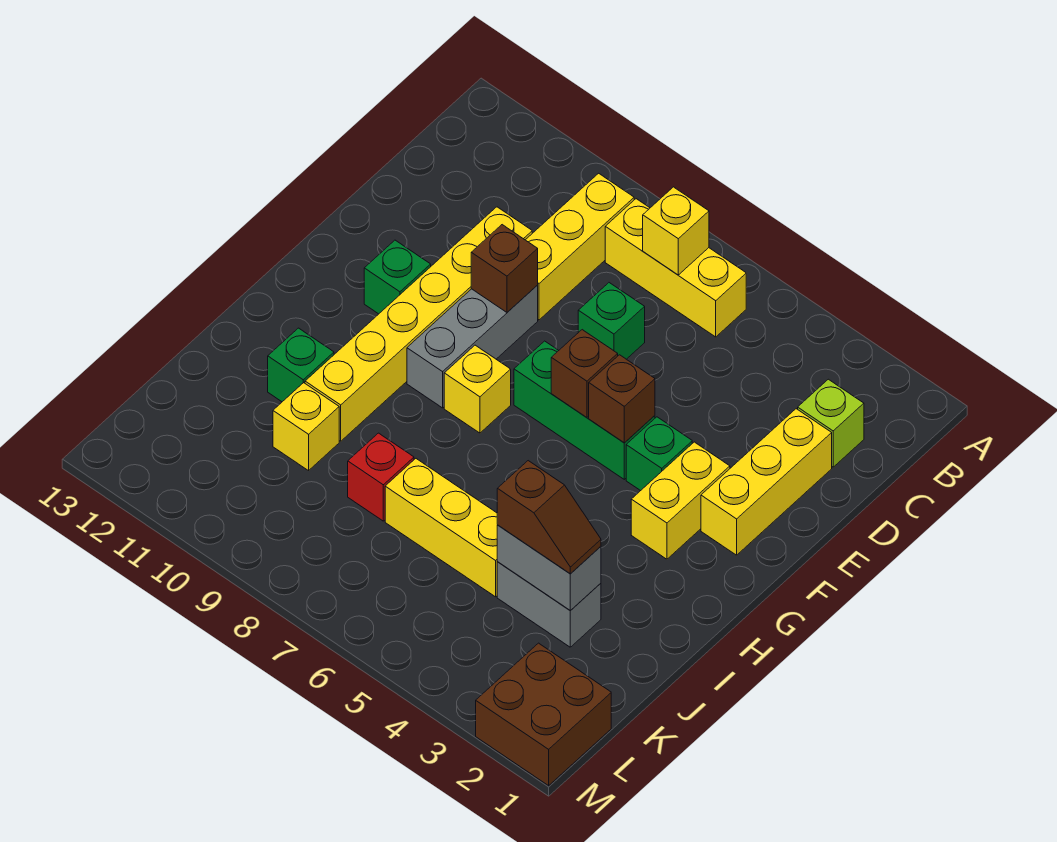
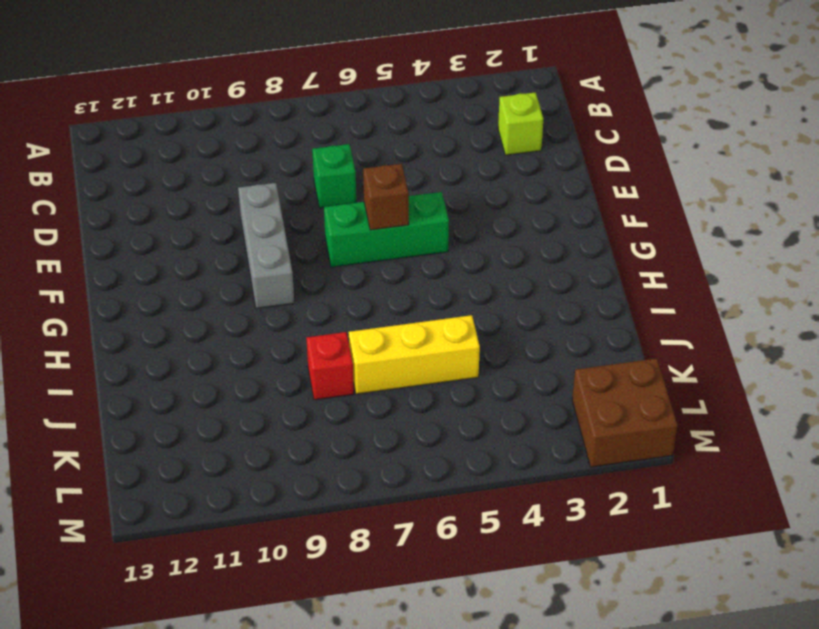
none -> yellow 1x3 brick [605,199,746,337]
none -> yellow 1x3 brick [526,173,634,320]
none -> yellow 1x3 brick [701,409,832,555]

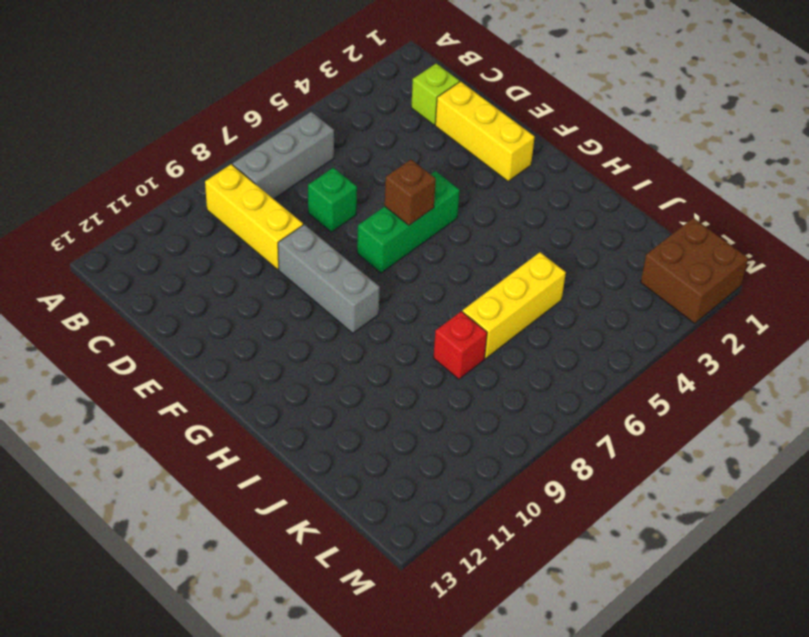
grey 1x3 brick [233,112,334,199] -> yellow 1x3 brick [605,199,746,337]
none -> yellow 1x6 brick [305,207,532,441]
none -> yellow 1x2 brick [631,442,730,559]
none -> green 1x1 brick [626,417,692,491]

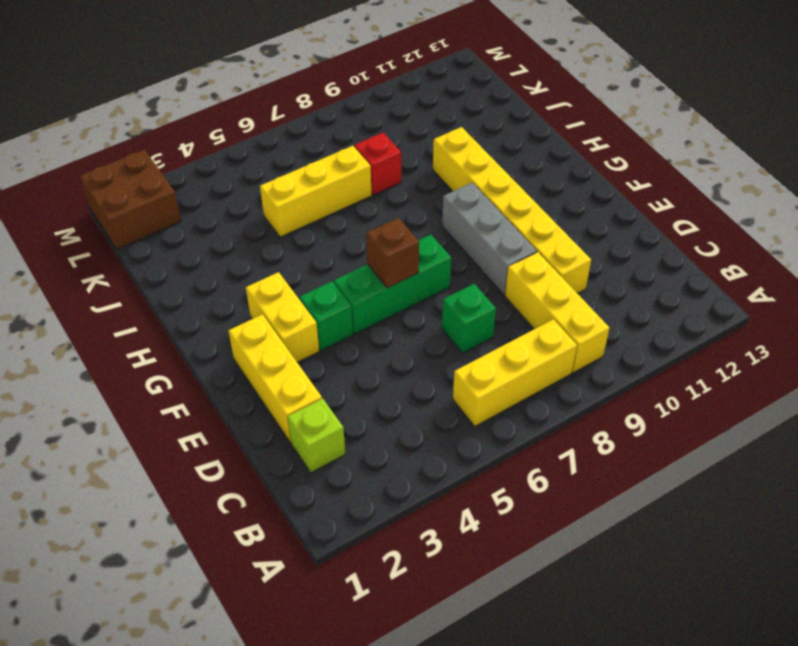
none -> green 1x1 brick [364,240,431,314]
none -> yellow 1x1 brick [444,345,511,433]
none -> green 1x1 brick [268,328,334,402]

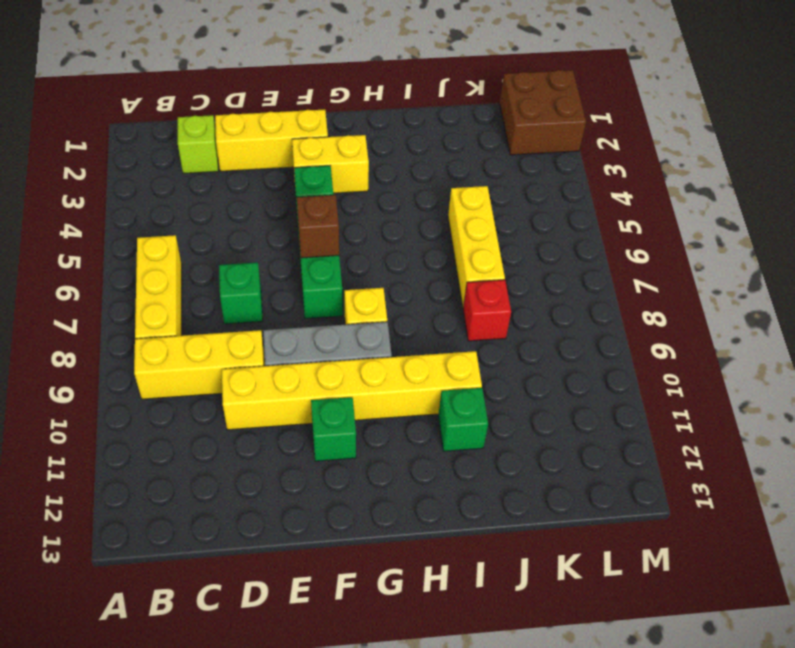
none -> grey 1x2 brick [497,562,601,647]
none -> yellow 1x1 brick [273,383,339,471]
none -> yellow 1x1 brick [643,187,709,275]

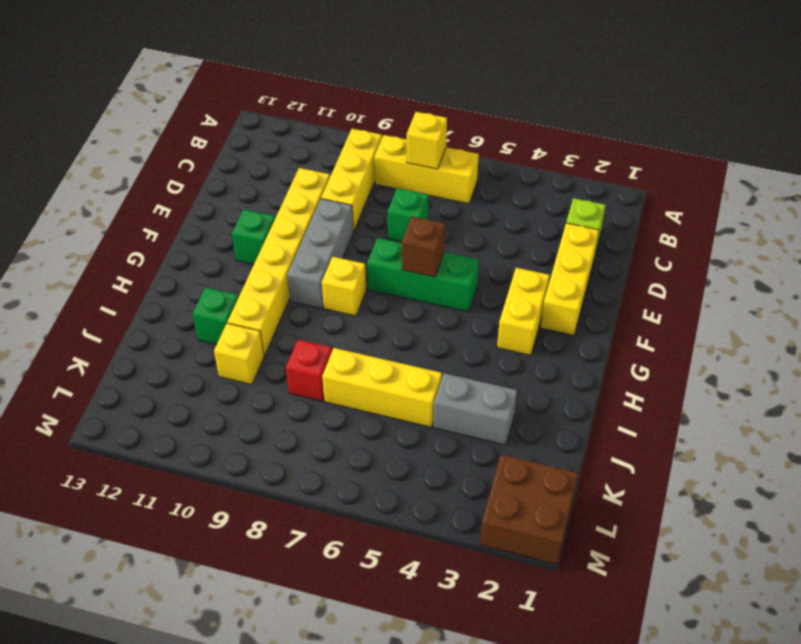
none -> green 1x1 brick [626,417,692,491]
none -> brown 1x1 brick [471,225,538,312]
none -> brown 1x1 brick [589,355,655,443]

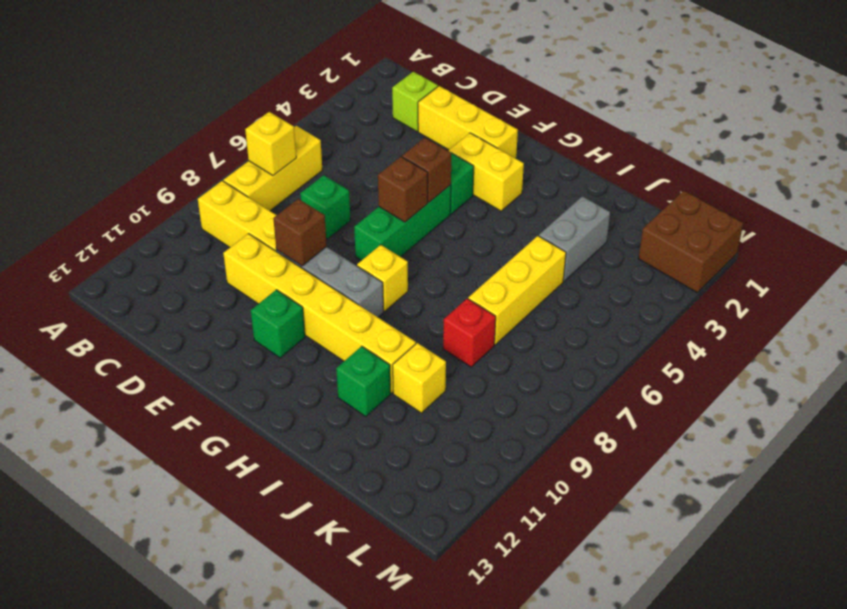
none -> grey 1x2 brick [497,525,601,611]
none -> brown 1x2 slope [497,461,601,574]

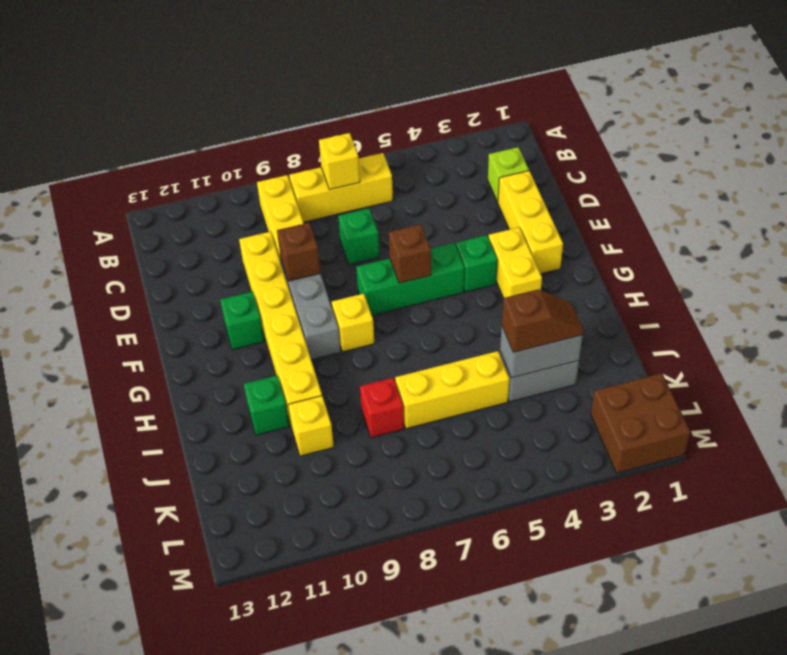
none -> brown 1x1 brick [589,355,655,443]

